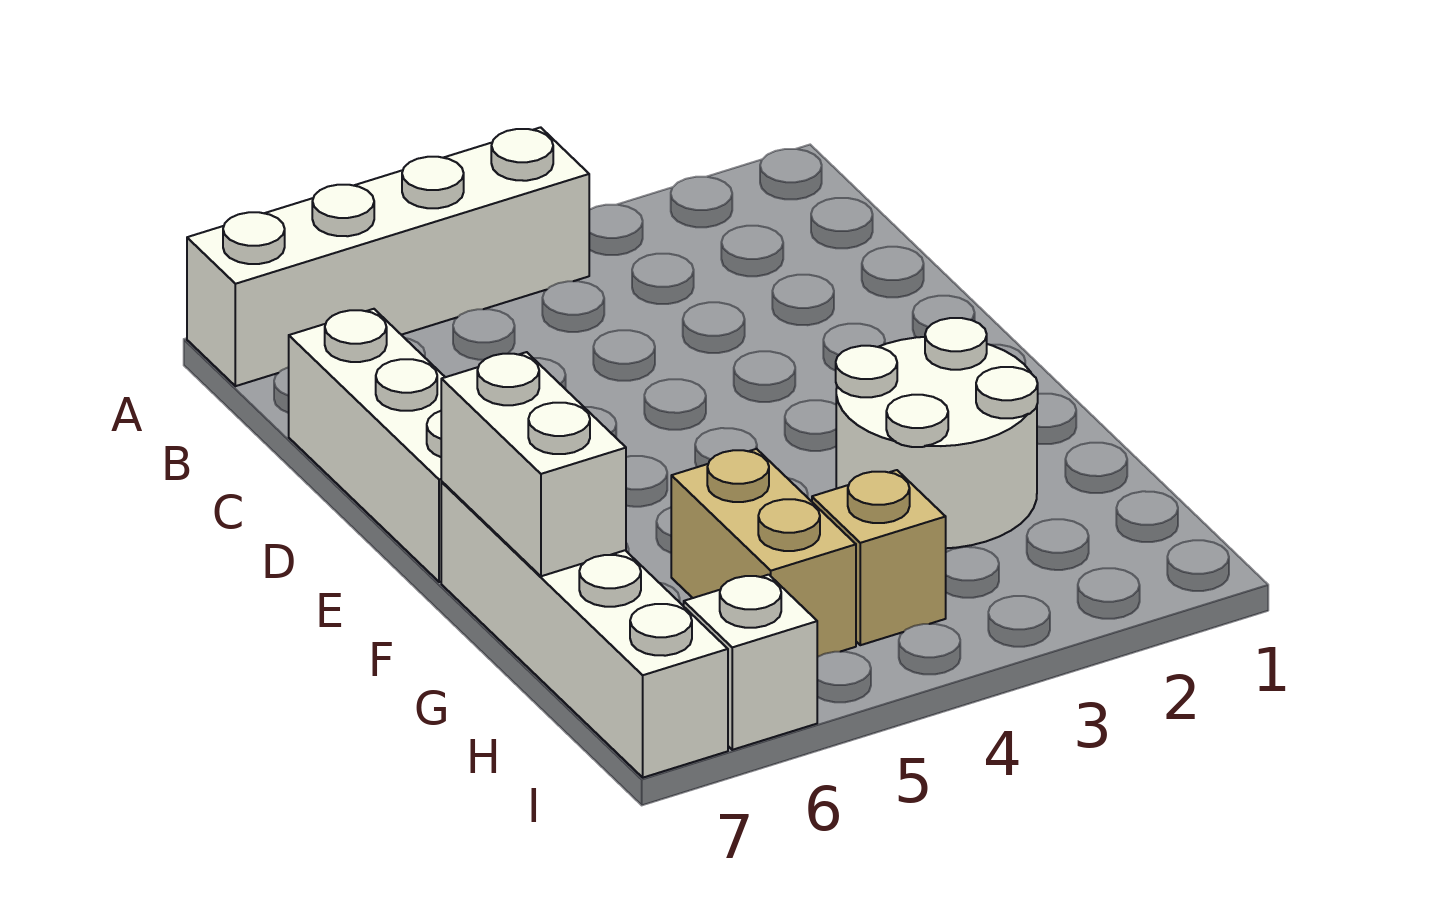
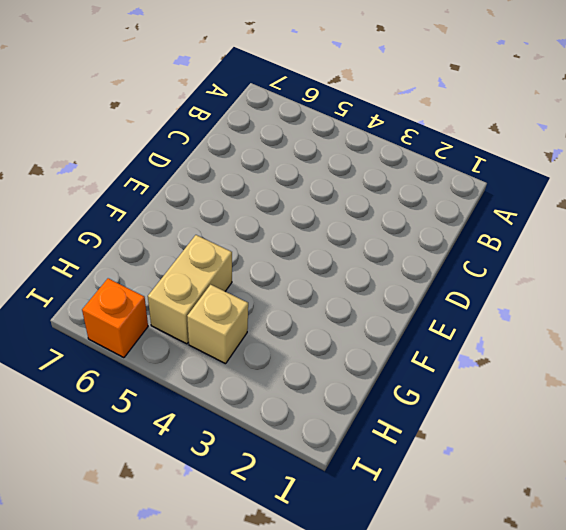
orange 1x1 brick [82,278,148,358] -> white 1x1 brick [684,575,817,750]
none -> white 1x4 brick [187,127,589,386]
none -> white 1x3 brick [289,309,445,582]

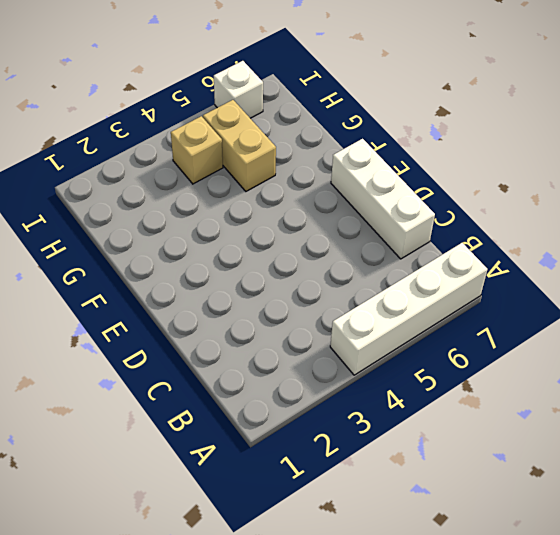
none -> white 2x2 round brick [836,318,1038,548]
none -> white 1x4 brick [441,482,728,778]

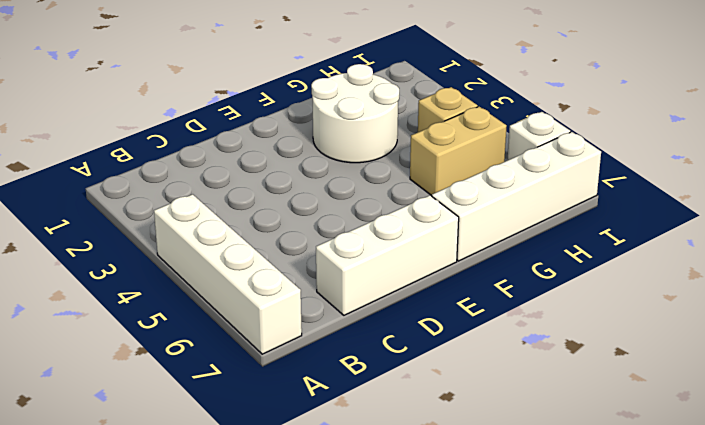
none -> white 1x2 brick [441,352,626,576]

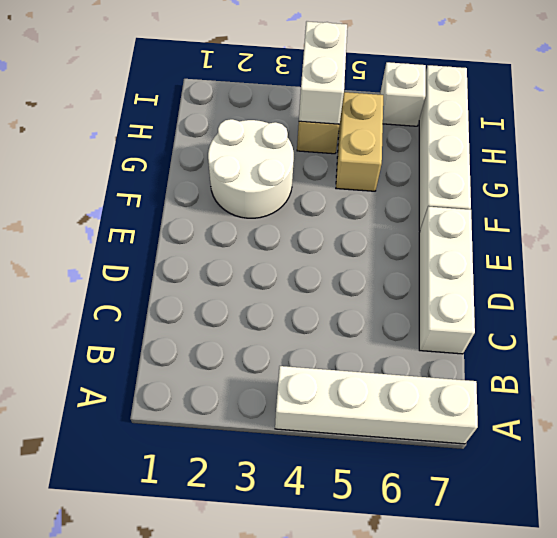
white 1x2 brick [299,21,347,124] -> white 1x2 brick moved to [441,352,626,576]

